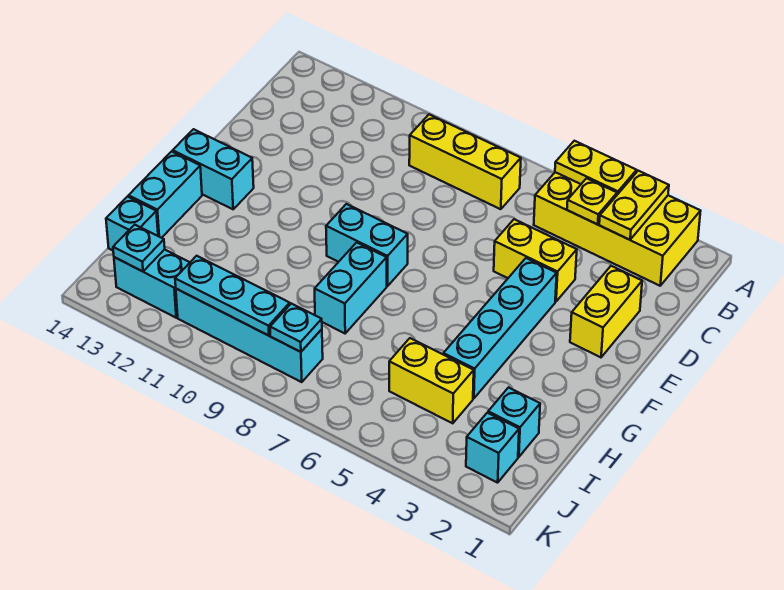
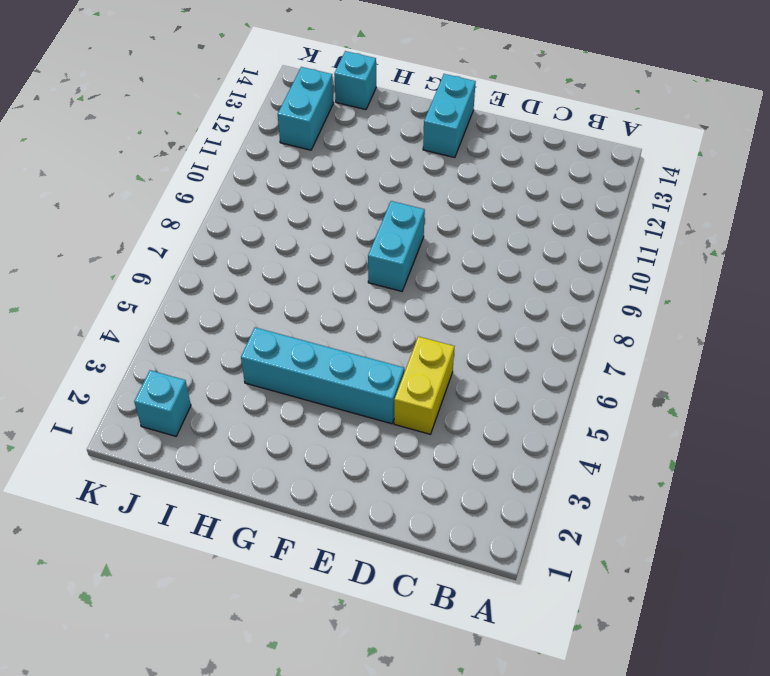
none -> yellow 2x4 brick [534,172,701,286]
none -> yellow 1x3 brick [409,114,521,209]
none -> yellow 1x2 brick [570,266,642,357]

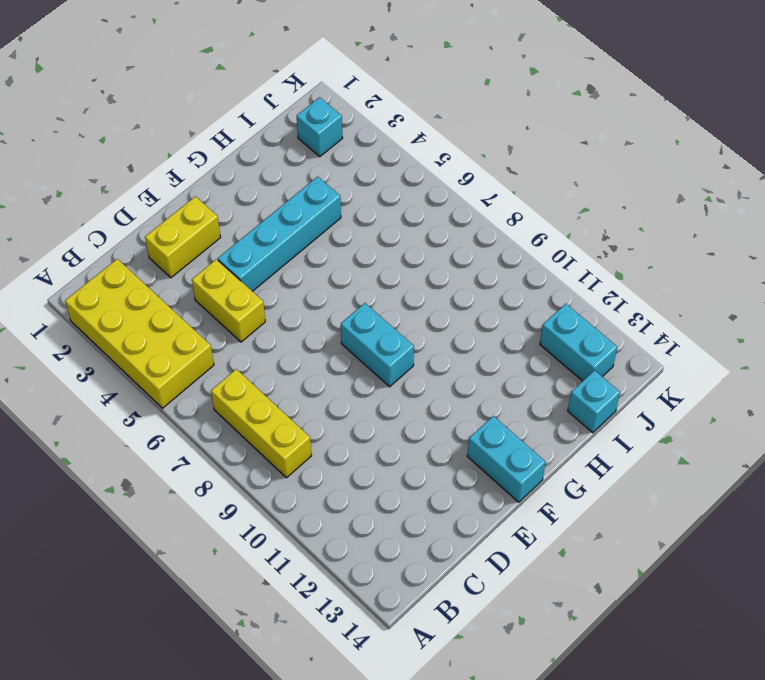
none -> cyan 1x2 brick [315,243,387,333]
none -> cyan 1x2 brick [129,151,202,238]
none -> cyan 1x1 brick [488,387,540,457]

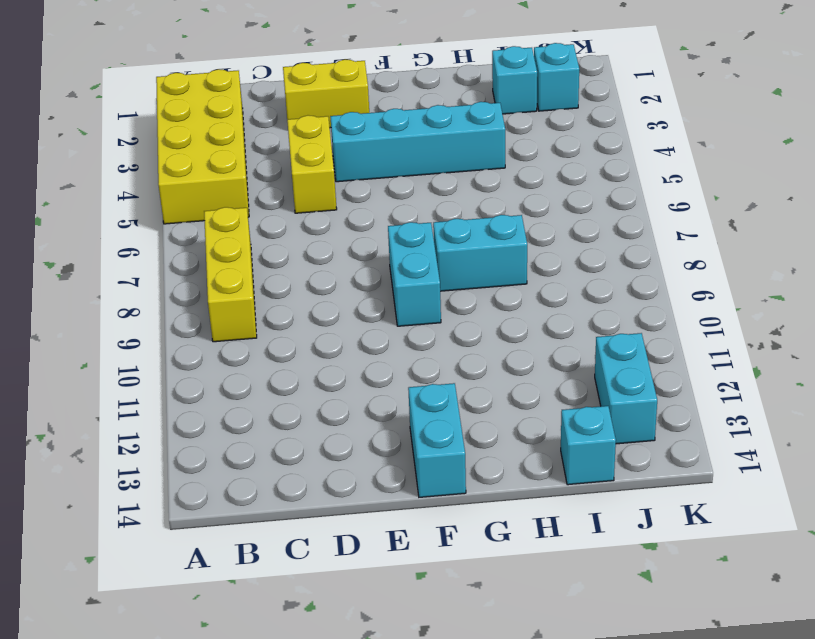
none -> cyan 1x2 brick [129,151,202,238]
none -> yellow 1x2 brick [389,338,474,423]
none -> cyan 1x4 brick [176,289,323,382]

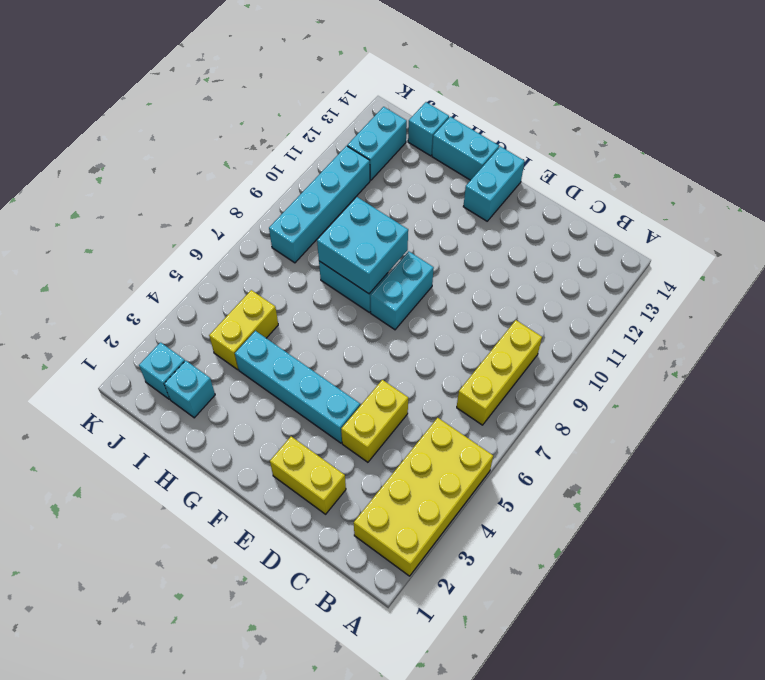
cyan 2x2 brick [317,197,408,294] -> none
none -> yellow 1x2 plate [599,171,669,240]
none -> yellow 1x2 plate [555,141,637,195]
none -> yellow 1x1 plate [567,178,617,224]

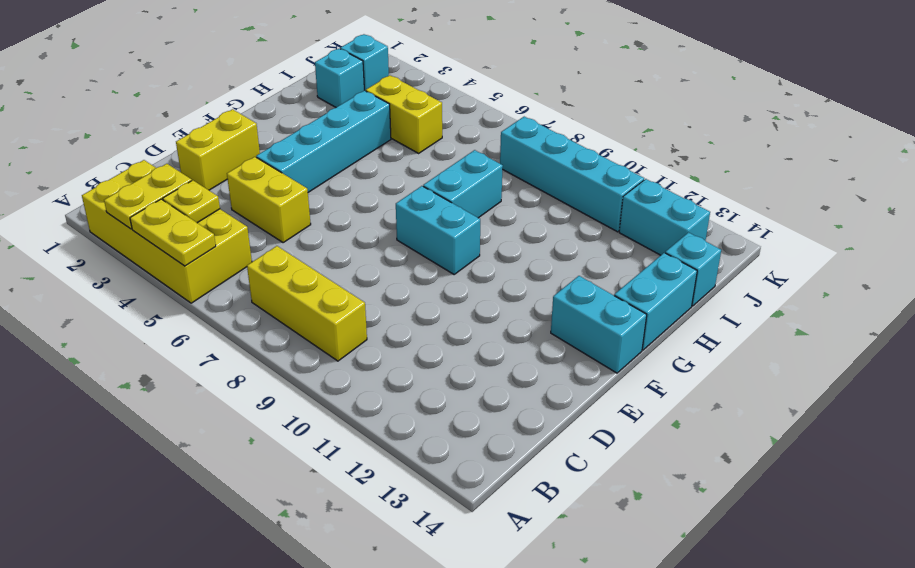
none -> cyan 1x1 plate [270,304,322,352]
none -> cyan 1x3 plate [175,256,290,336]
none -> cyan 1x1 plate [113,225,165,271]

